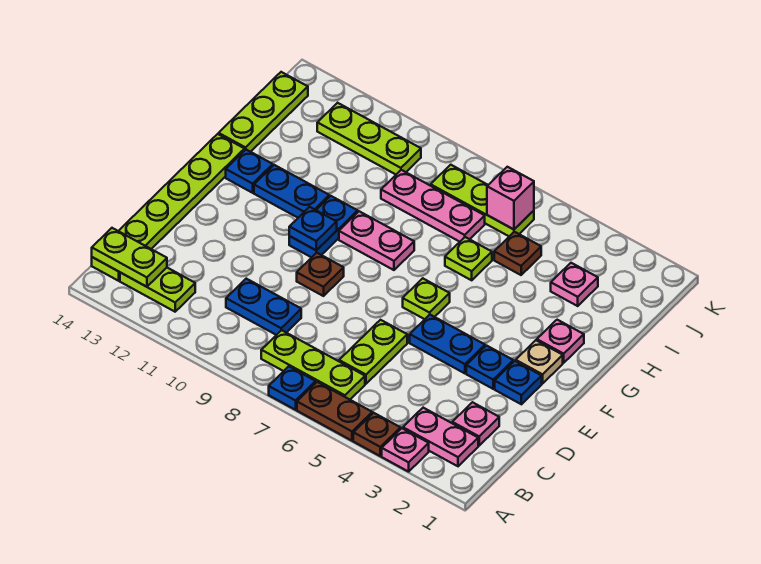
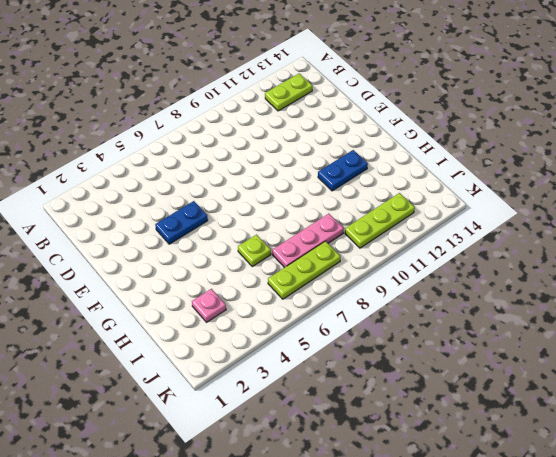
none -> pink 1x1 plate [382,428,429,472]
none -> brown 1x1 plate [353,413,401,456]
none -> brown 1x2 plate [297,382,372,441]
none -> blue 1x1 plate [269,366,316,410]

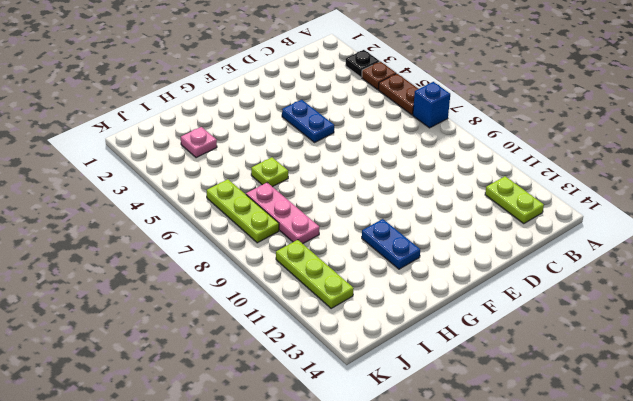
black 1x1 plate [345,50,380,77] -> pink 1x1 plate [382,428,429,472]
blue 1x1 brick [413,82,450,128] -> blue 1x1 plate [269,366,316,410]
none -> pink 1x2 plate [403,408,478,466]
none -> lime 1x3 plate [261,330,365,399]
none -> lime 1x6 plate [92,134,245,281]
none -> pink 1x1 plate [452,402,499,446]

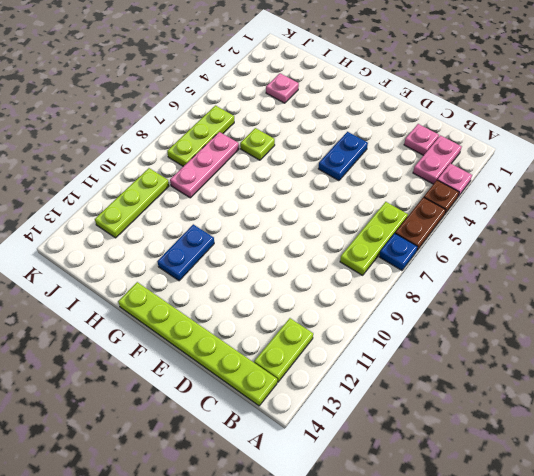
none -> lime 1x2 plate [339,320,407,384]
none -> blue 1x2 plate [226,279,301,335]
none -> blue 1x1 plate [495,361,542,404]
none -> blue 1x1 plate [466,346,513,389]

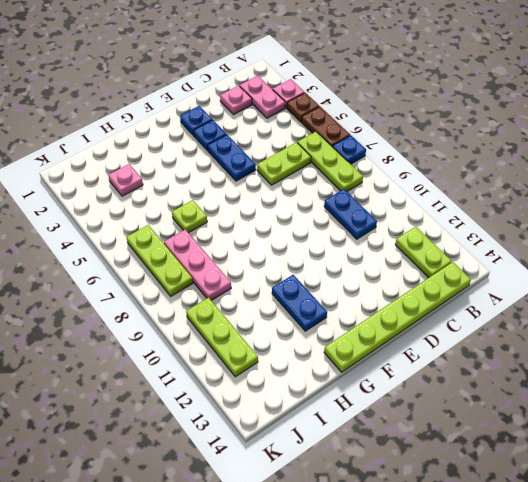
none -> brown 1x1 plate [297,253,344,296]
none -> tan 1x1 plate [516,340,563,384]
none -> lime 1x1 plate [403,278,450,319]
none -> blue 1x2 plate [289,196,358,257]

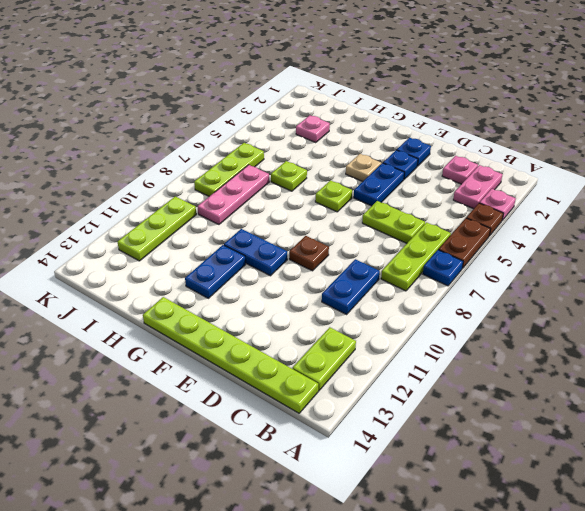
tan 1x1 plate [346,154,381,182] -> tan 1x1 plate moved to [516,340,563,384]
none -> pink 1x1 plate [537,320,584,363]
none -> pink 1x2 plate [339,211,414,270]
none -> blue 1x1 plate [226,150,273,193]
none -> lime 1x3 plate [219,72,308,152]

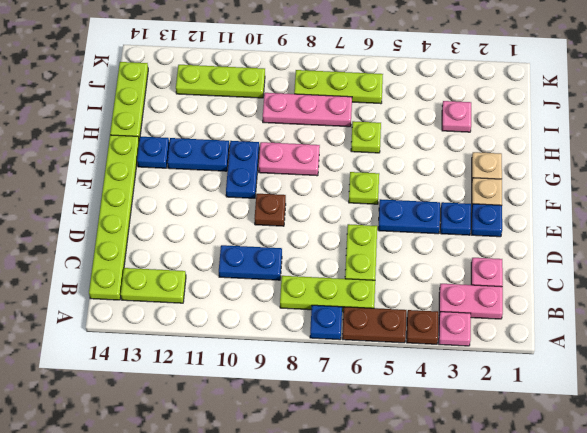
tan 1x1 plate [472,152,502,179] -> pink 1x1 plate [537,320,584,363]
none -> brown 1x1 plate [494,232,541,275]
none -> lime 1x2 plate [92,228,167,287]
none -> blue 1x1 plate [289,207,337,250]
none -> pink 1x1 brick [487,167,534,229]

